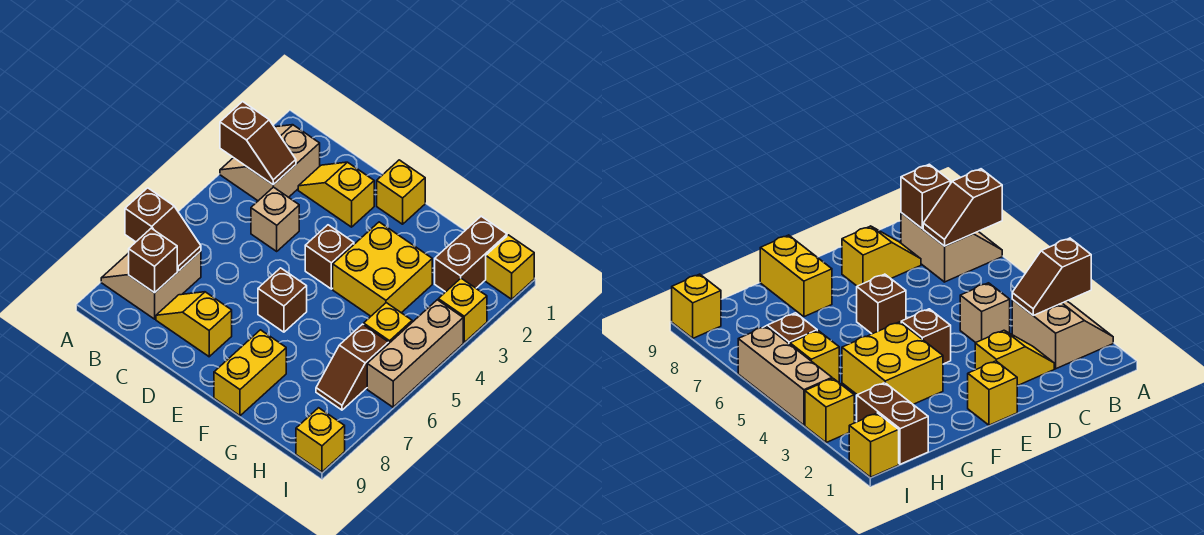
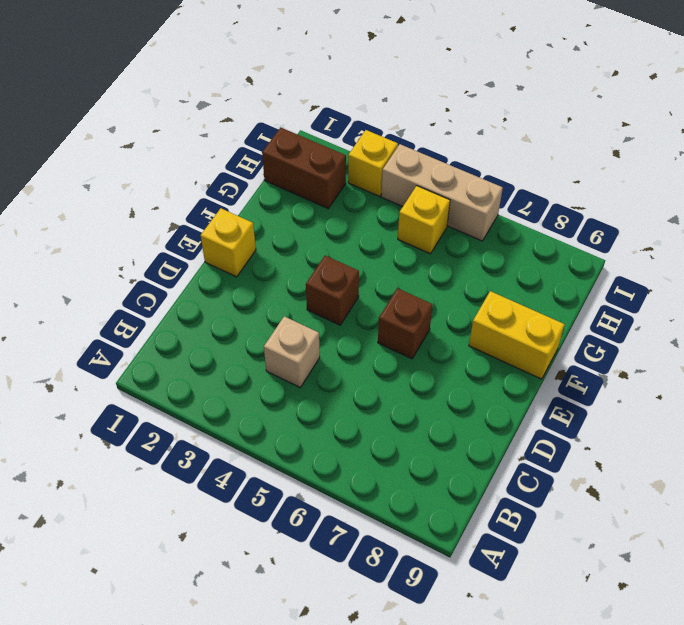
none -> tan 2x2 slope [220,125,320,201]
none -> tan 2x2 slope [101,251,201,319]
none -> yellow 1x2 slope [298,162,374,227]

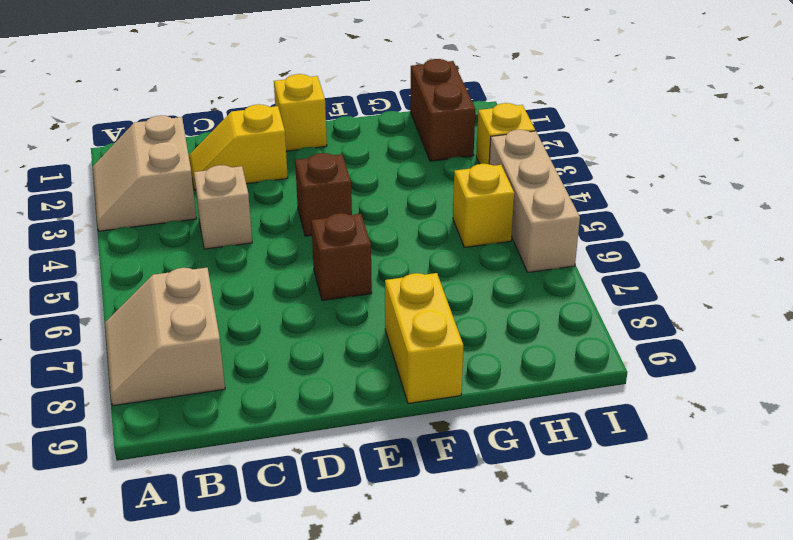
none -> yellow 1x2 slope [156,292,232,357]
none -> yellow 2x2 brick [333,222,432,316]
none -> brown 1x2 slope [316,324,388,410]

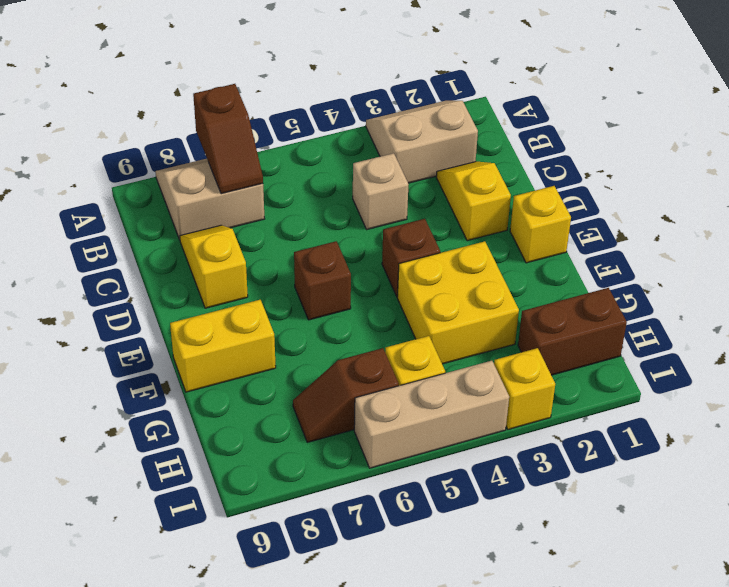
none -> yellow 1x1 brick [486,235,534,299]
none -> yellow 1x1 brick [296,408,345,472]
none -> brown 1x2 slope [220,102,296,185]

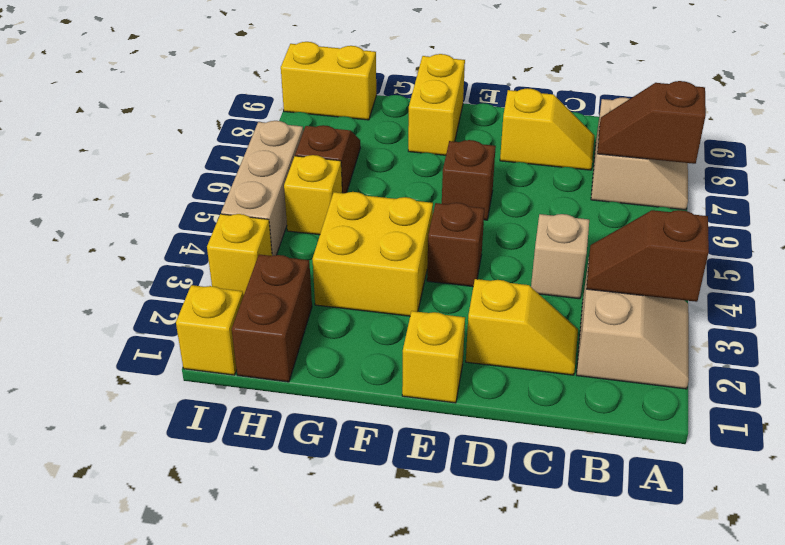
yellow 1x2 brick [281,42,376,120] -> yellow 1x1 brick [296,408,345,472]
none -> brown 1x1 brick [129,228,177,293]

